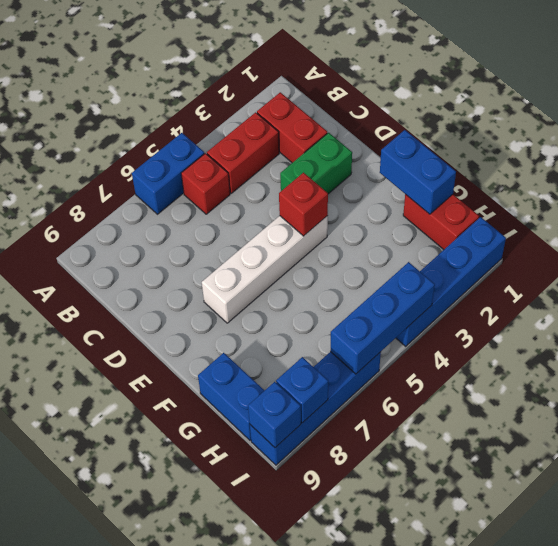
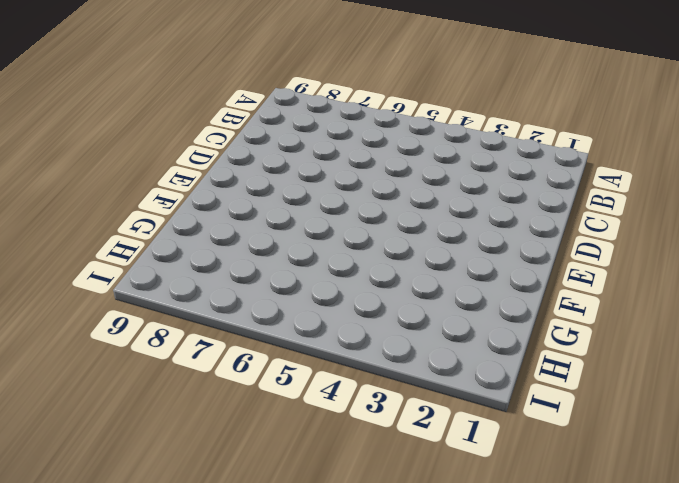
none -> blue 1x2 brick [132,133,205,214]
none -> red 1x2 brick [257,92,327,163]
none -> red 1x2 brick [207,112,279,193]

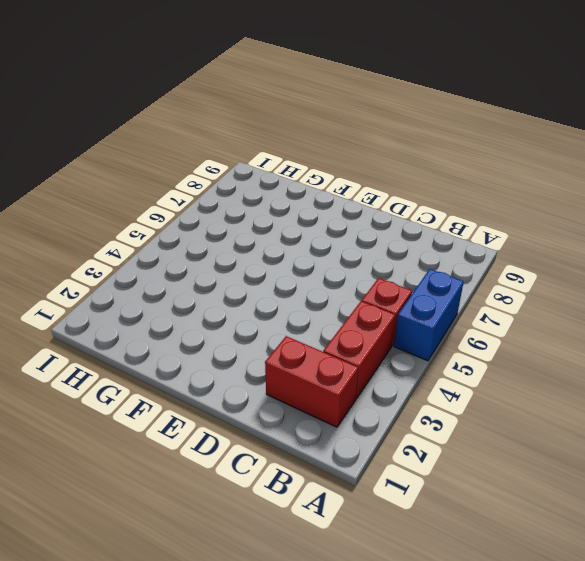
none -> green 1x2 brick [280,133,352,194]
none -> white 1x4 brick [202,216,328,323]
none -> red 1x2 brick [403,194,479,250]

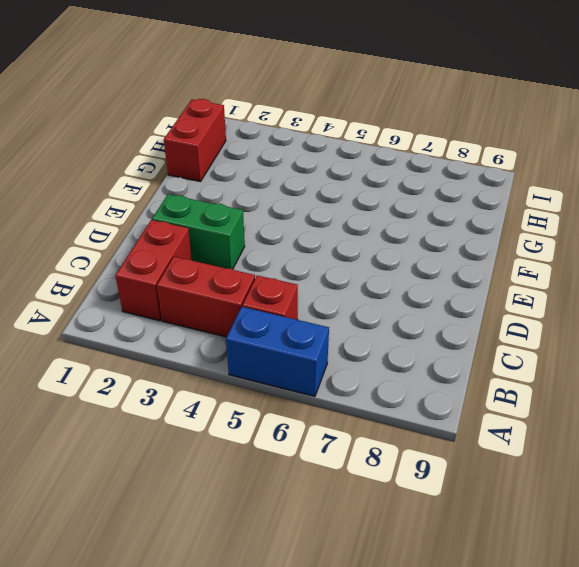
none -> white 1x4 brick [202,216,328,323]
none -> blue 1x2 brick [198,353,265,440]
none -> blue 1x4 brick [396,217,506,346]

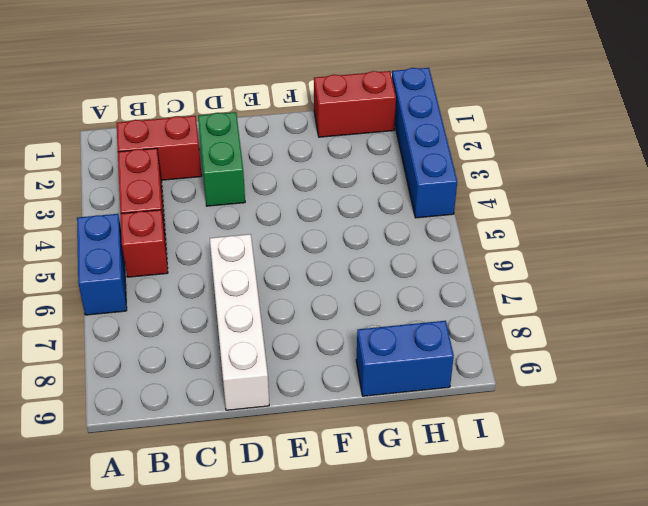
white 1x4 brick [210,234,269,410] -> white 1x4 brick moved to [202,216,328,323]
none -> blue 1x4 brick [250,352,381,465]
none -> red 1x1 brick [279,173,328,236]
none -> blue 1x2 brick [380,130,456,214]

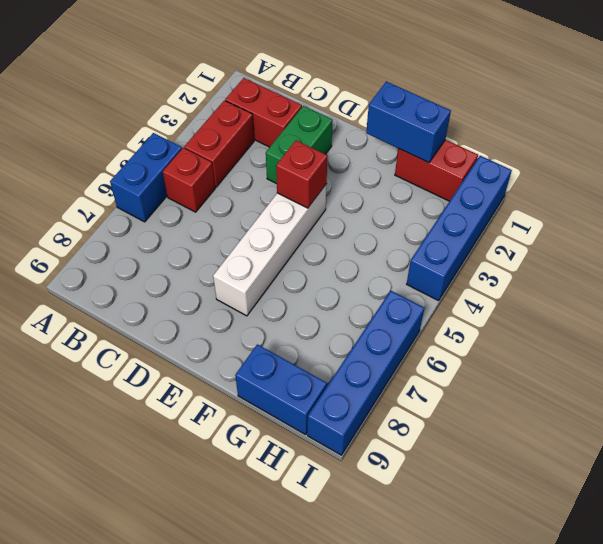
none -> blue 1x3 brick [330,262,435,374]
none -> blue 1x1 brick [276,357,328,423]
none -> blue 1x1 brick [248,382,301,448]

